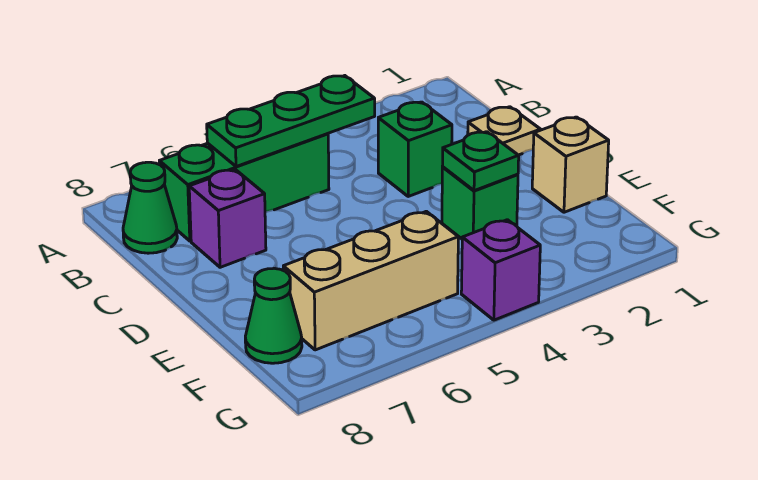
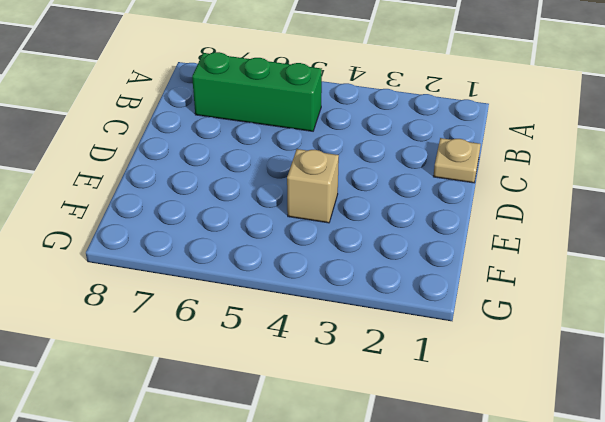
tan 1x1 brick [287,149,339,223] -> tan 1x1 brick moved to [532,117,609,212]
none -> green 1x1 cone [123,162,177,253]
none -> green 1x1 brick [378,102,452,196]
none -> purple 1x1 brick [189,170,266,267]

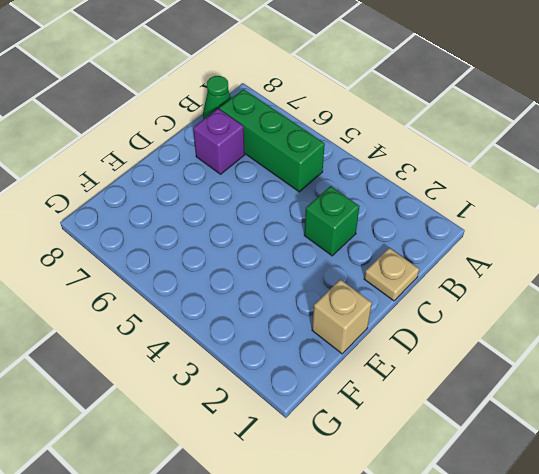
none -> green 1x1 brick [442,167,518,239]
none -> tan 1x3 brick [283,211,458,350]
none -> green 1x1 cone [245,268,302,363]

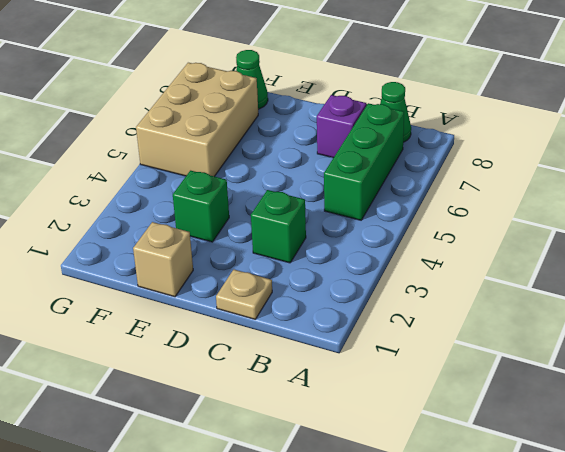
tan 2x3 brick [136,63,258,176] -> tan 1x3 brick [283,211,458,350]
none -> purple 1x1 brick [461,220,540,320]
none -> green 1x3 plate [207,76,375,167]
none -> green 1x1 plate [443,132,519,191]

